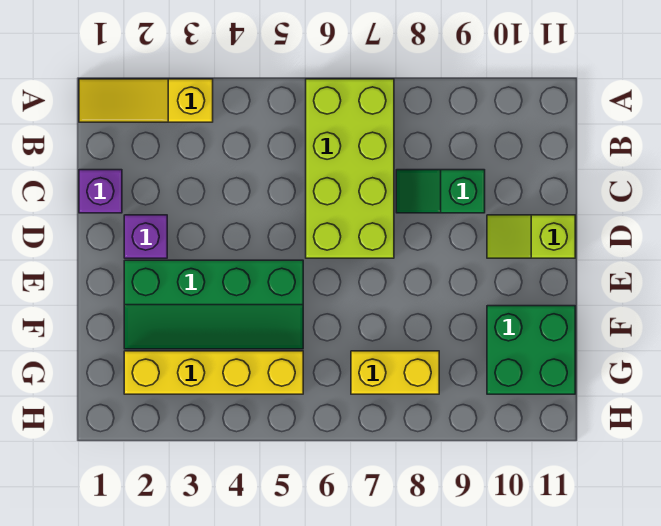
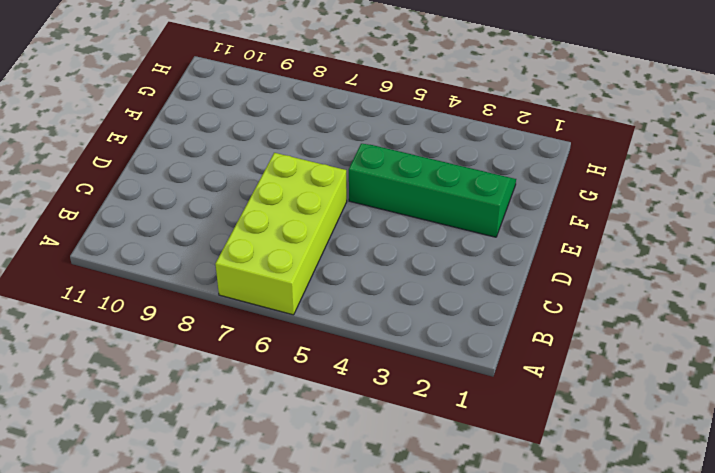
none -> yellow 1x3 slope [79,79,213,122]
none -> purple 1x1 brick [79,170,122,213]

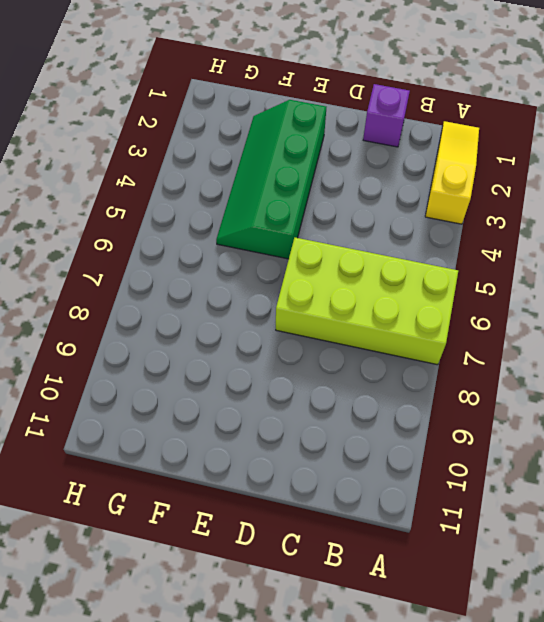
none -> green 1x2 slope [396,170,485,213]
none -> purple 1x1 brick [124,215,167,258]

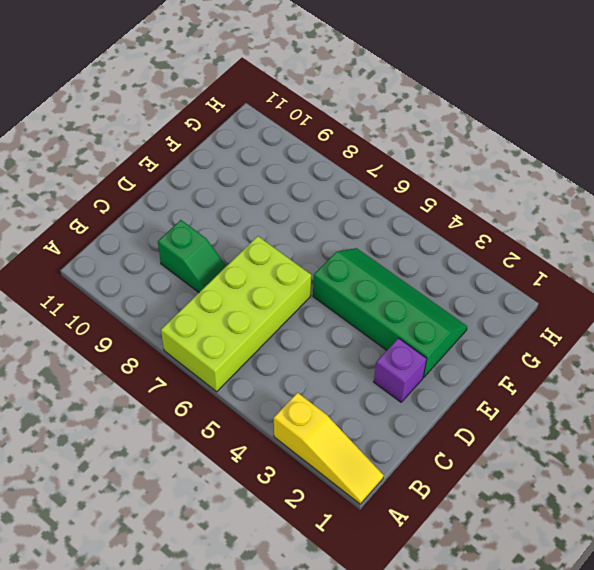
none -> purple 1x1 brick [79,170,122,213]
none -> lime 1x2 slope [487,215,575,258]

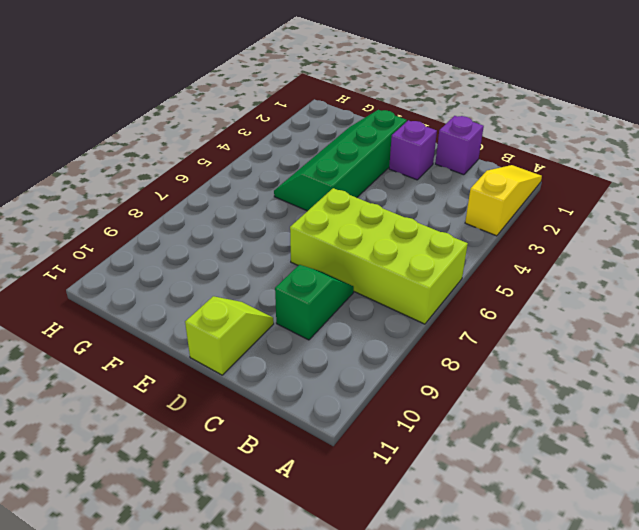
none -> green 2x2 brick [487,306,575,394]
none -> yellow 1x4 brick [124,351,303,394]

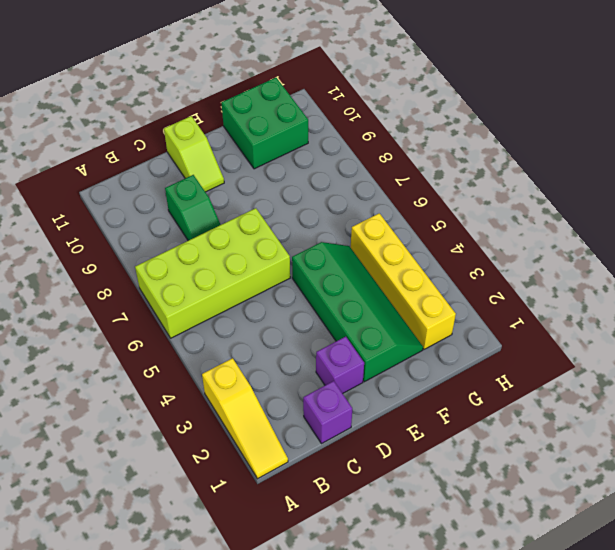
none -> yellow 1x2 brick [351,351,439,394]

